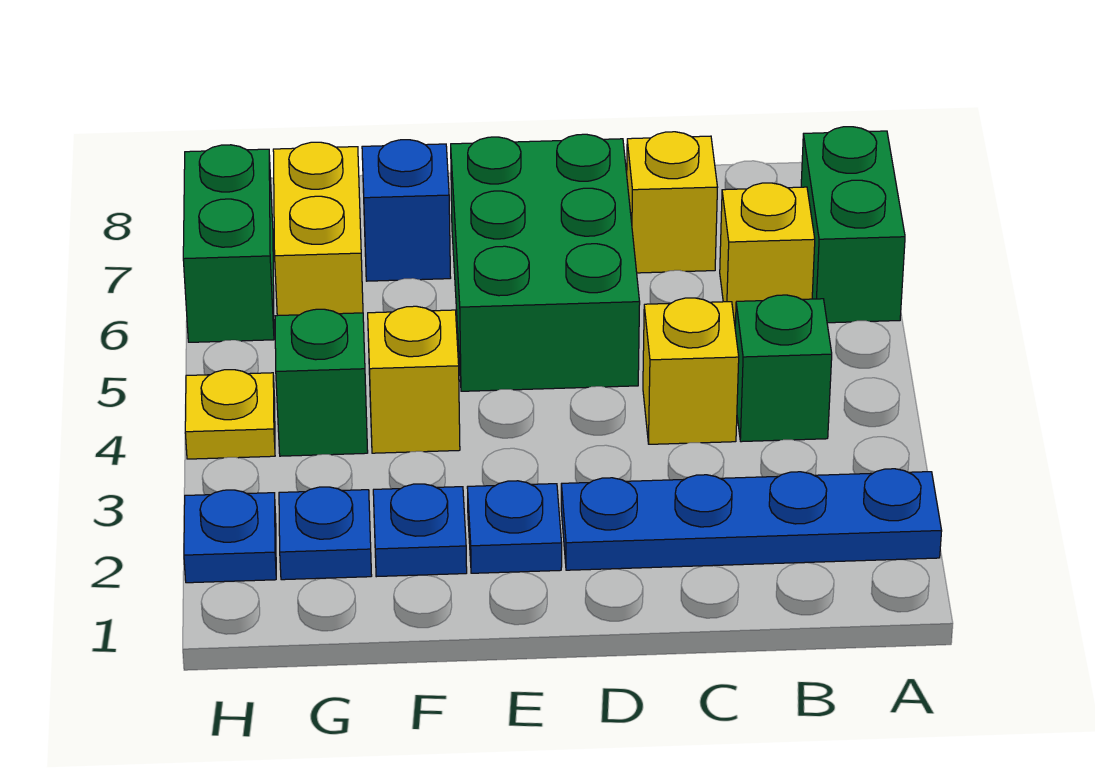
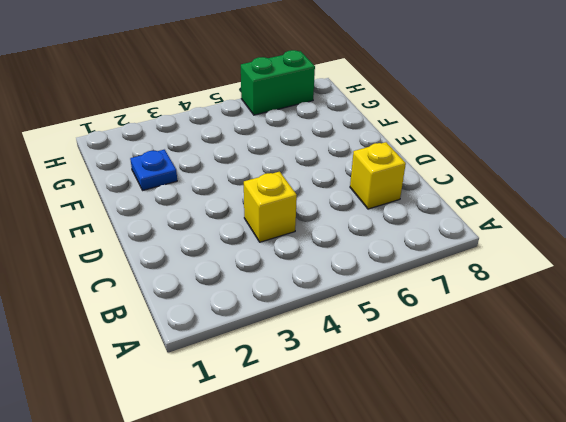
none -> blue 1x4 plate [561,469,942,570]
none -> green 1x2 brick [801,127,905,323]
none -> green 1x1 brick [735,295,832,442]

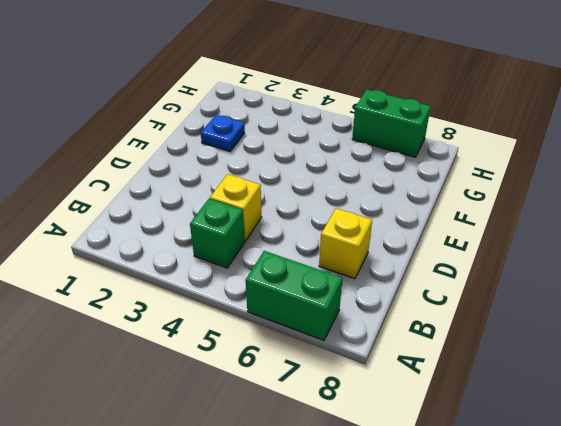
none -> blue 1x4 plate [561,469,942,570]
none -> yellow 1x1 brick [720,183,815,323]
none -> green 2x3 brick [451,134,640,391]

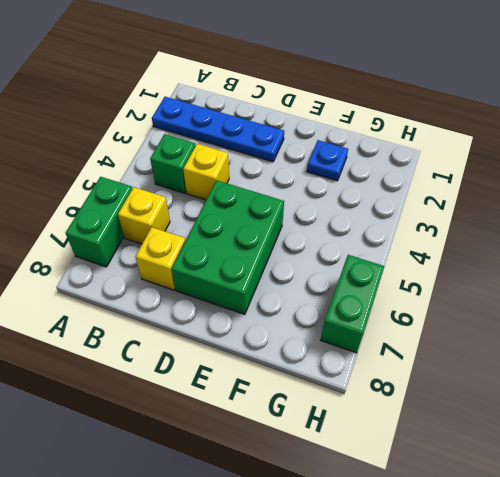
none -> blue 1x1 plate [467,481,562,573]
none -> yellow 1x1 brick [368,306,460,453]
none -> blue 1x1 brick [362,140,451,281]

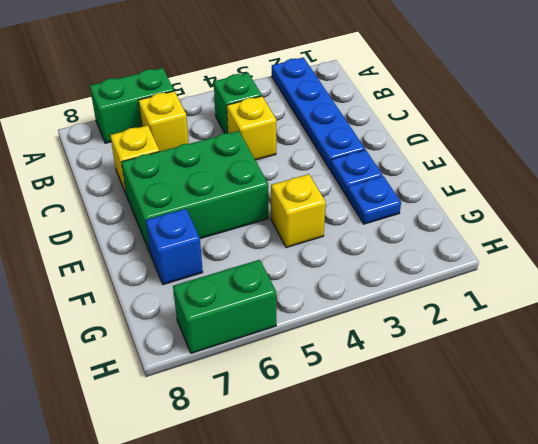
none -> blue 1x1 plate [279,487,372,580]
none -> green 1x1 brick [275,309,368,456]
none -> yellow 1x2 brick [273,142,363,316]

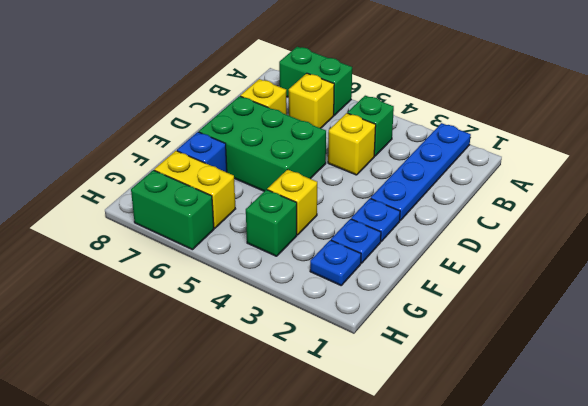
none -> blue 1x1 plate [184,490,276,583]
none -> yellow 1x1 plate [185,370,275,459]

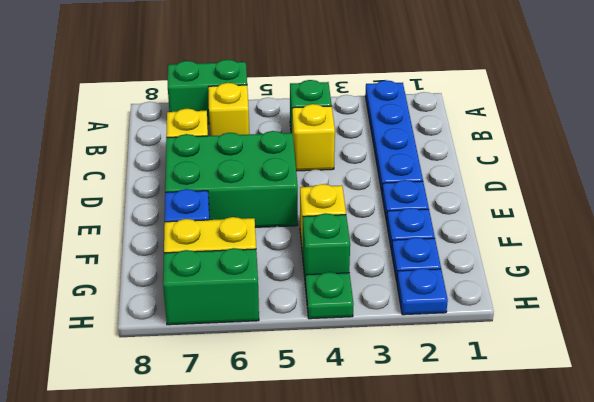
green 1x1 plate [305,272,354,319] -> yellow 1x1 plate [185,370,275,459]

